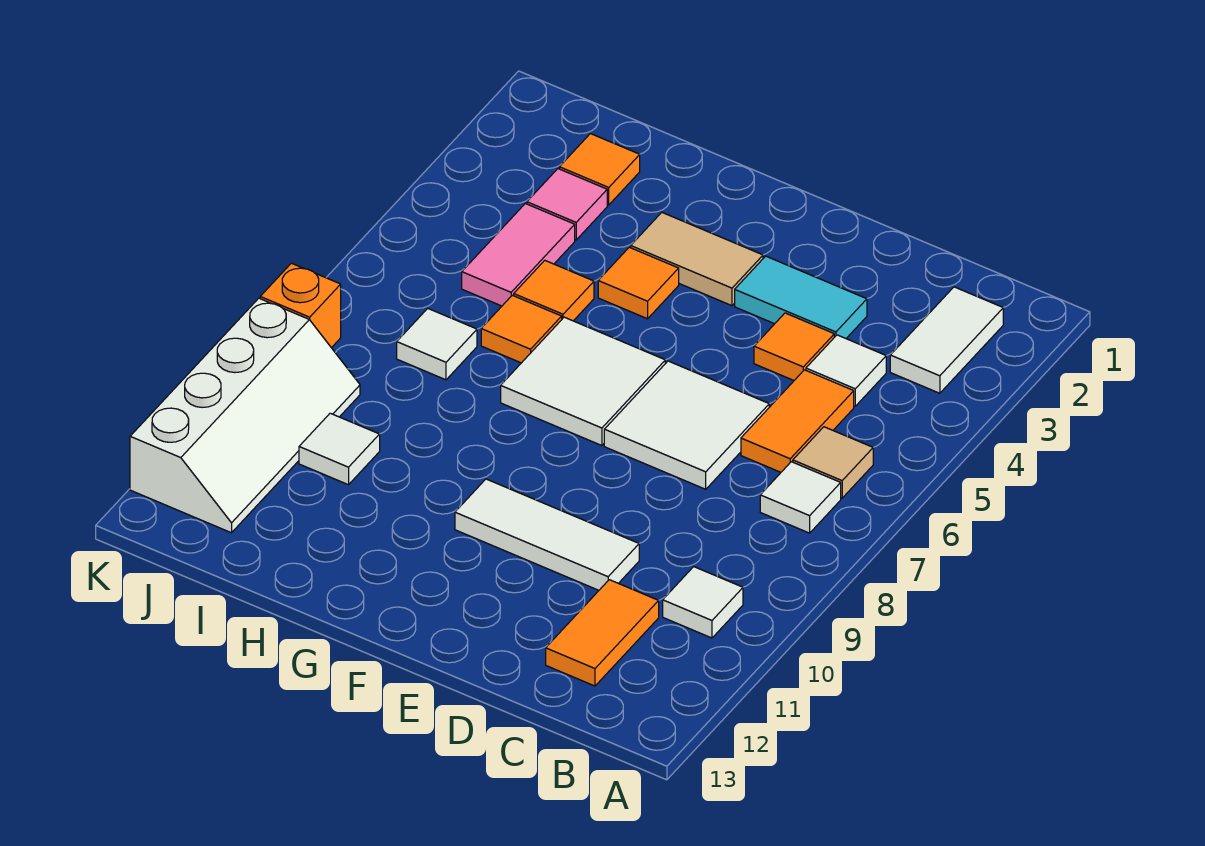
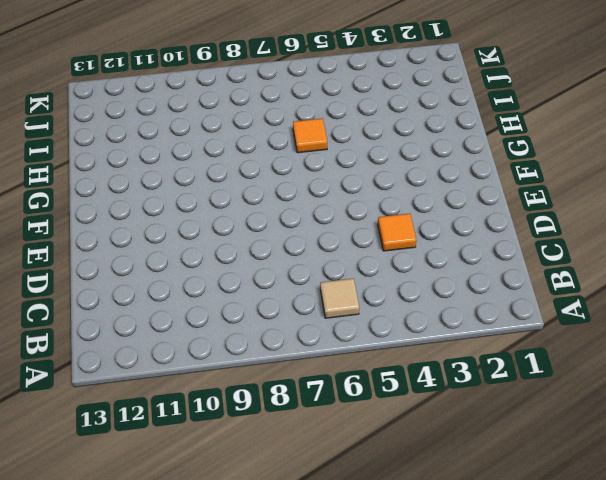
none -> white 1x2 tile [890,287,1003,393]
none -> white 1x1 tile [760,462,841,533]
none -> white 1x1 tile [663,567,743,638]

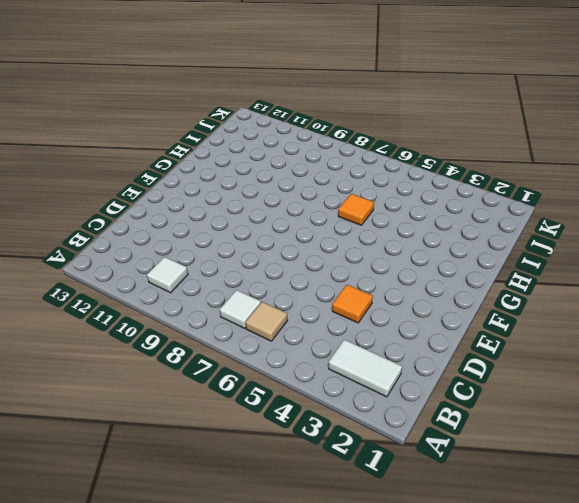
none -> white 1x1 tile [806,335,886,406]
none -> orange 1x2 tile [741,370,854,472]
none -> orange 1x2 tile [546,580,659,686]

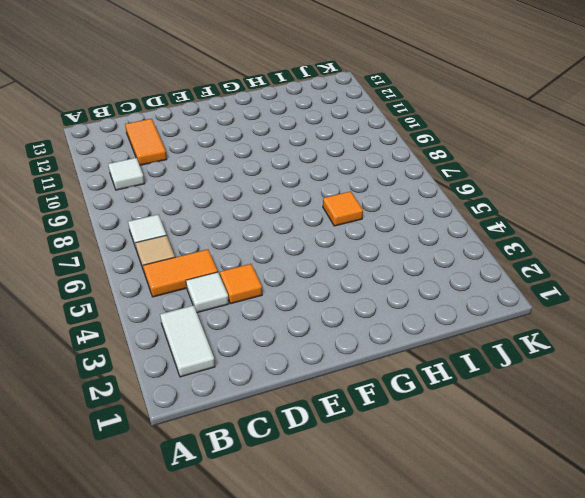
orange 1x2 tile [143,249,218,297] -> orange 1x2 tile turned to [741,370,854,472]
none -> cyan 1x2 tile [735,256,867,338]
none -> white 2x2 tile [604,361,769,489]
none -> white 1x3 tile [455,479,639,590]

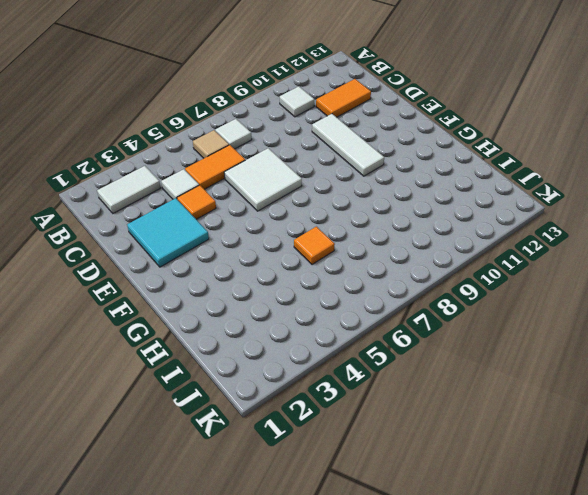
cyan 2x2 tile [127,198,209,267] -> cyan 1x2 tile [735,256,867,338]
none -> tan 1x2 tile [631,212,763,306]
none -> white 2x2 tile [501,317,665,446]
none -> orange 1x1 tile [598,247,679,319]

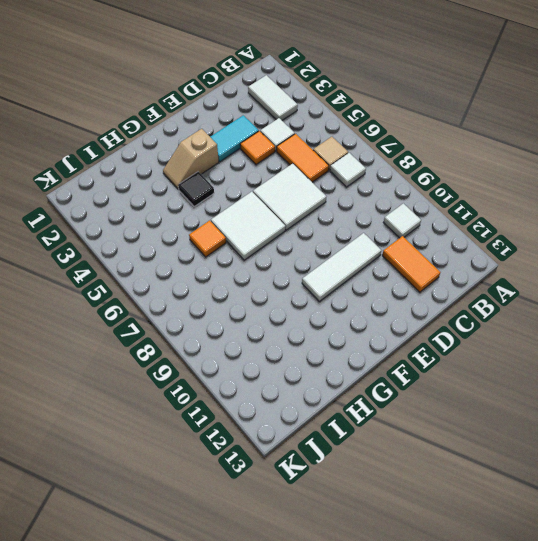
tan 1x2 slope [163,129,219,189] -> tan 1x2 tile [631,212,763,306]
black 1x1 tile [178,172,214,206] -> orange 1x1 tile [598,247,679,319]
none -> orange 1x1 tile [514,260,594,321]
none -> orange 1x1 tile [559,134,640,205]
none -> pink 1x1 tile [527,169,607,240]

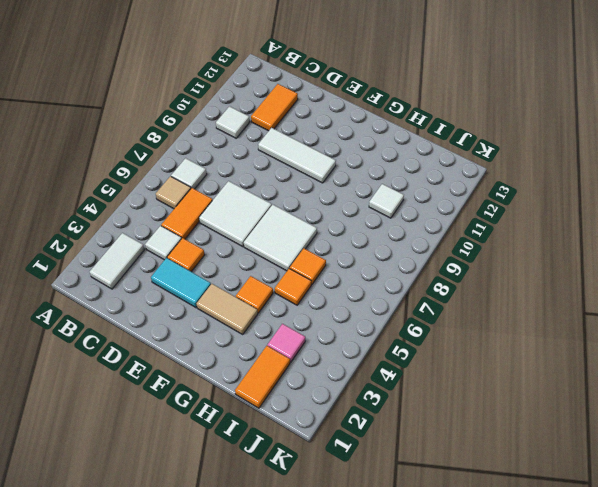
orange 1x2 tile [235,346,290,408] -> orange 1x1 tile [559,134,640,205]
none -> pink 1x2 tile [462,204,575,306]
none -> white 1x1 tile [397,308,477,380]
none -> white 2x4 slope [130,298,360,533]

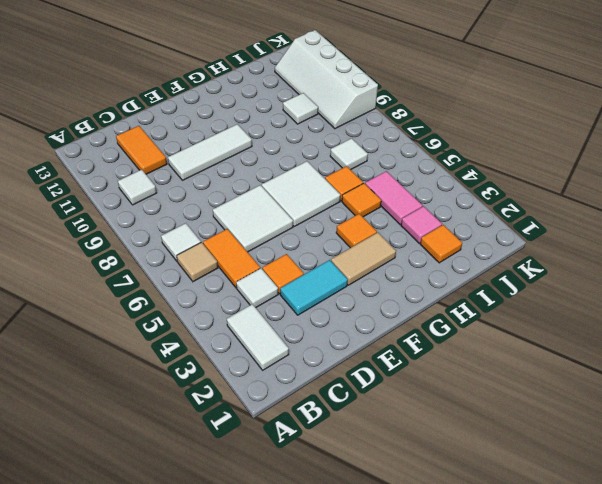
none -> orange 1x1 brick [260,263,341,348]

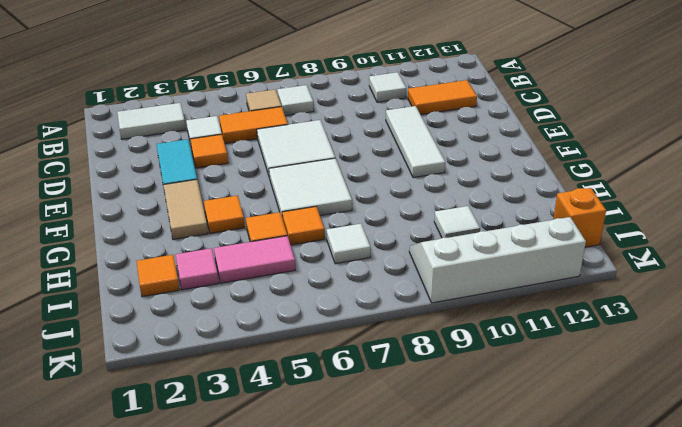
orange 1x1 brick [553,188,606,247] -> orange 1x1 brick moved to [260,263,341,348]

